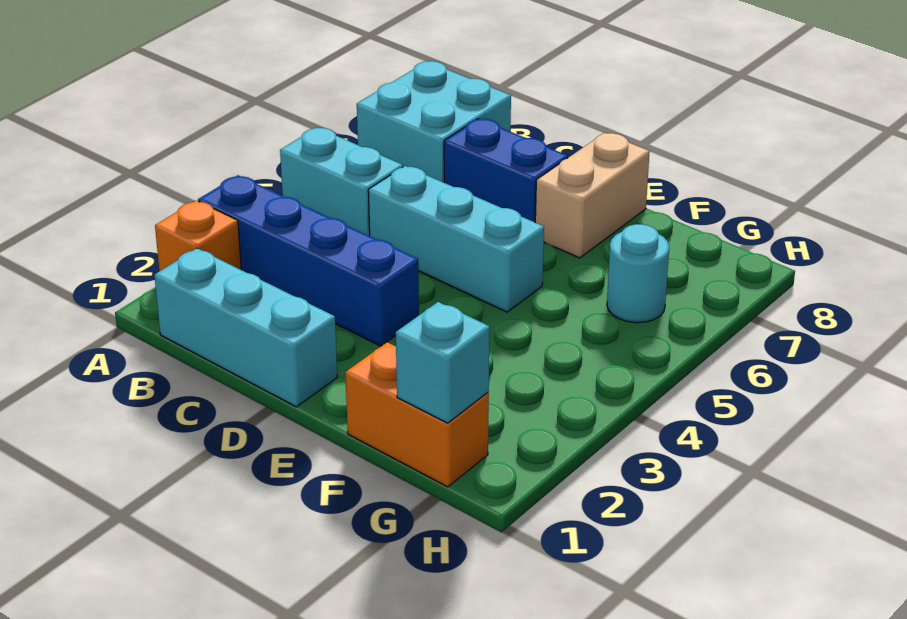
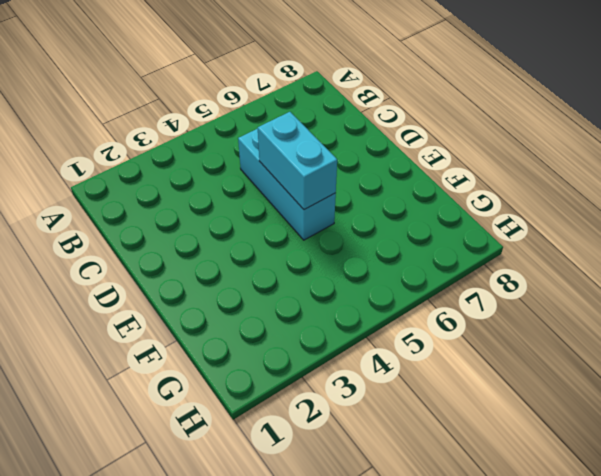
cyan 1x2 brick [258,112,337,210] -> cyan 1x2 brick moved to [280,127,403,236]
none -> orange 1x1 brick [155,200,241,271]
none -> blue 1x4 brick [198,175,419,346]

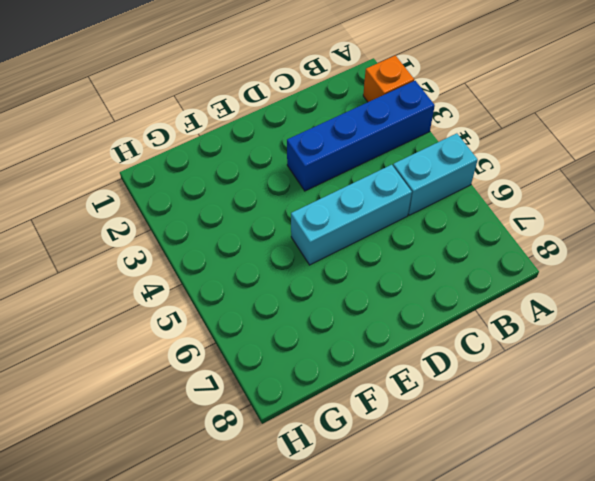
none -> cyan 2x2 brick [357,61,511,182]
none -> cyan 1x3 brick [154,248,337,407]

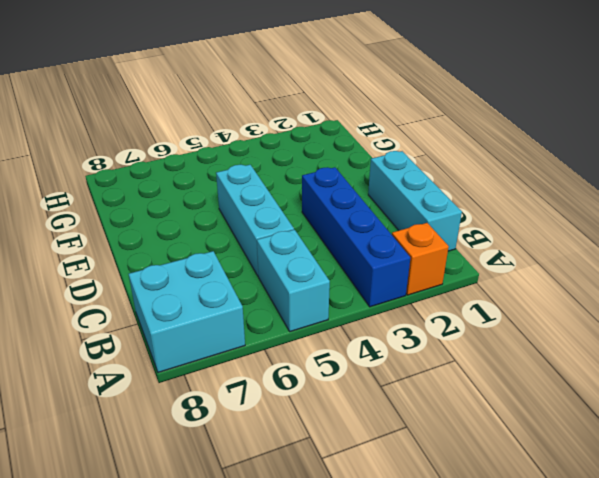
none -> blue 1x2 brick [444,119,568,222]
none -> tan 1x2 brick [535,133,650,258]

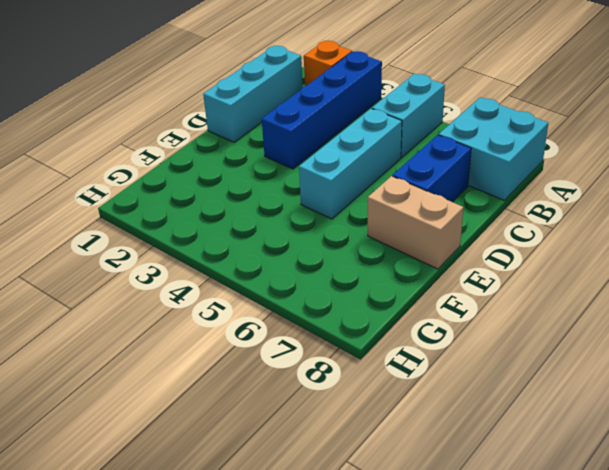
none -> orange 1x2 brick [345,342,489,487]
none -> cyan 1x1 round brick [607,224,669,323]

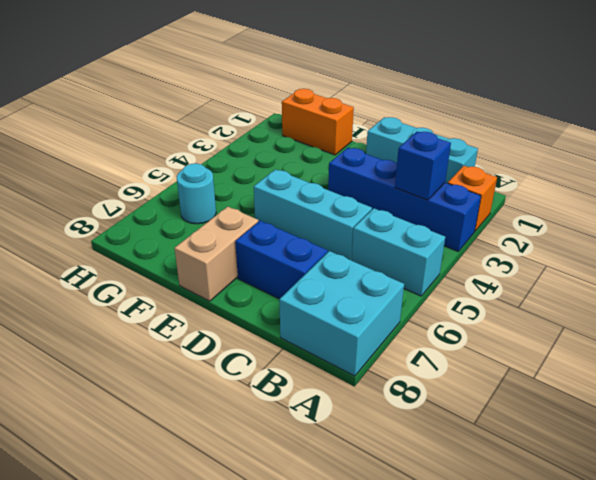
blue 1x1 brick [395,132,451,200] -> none
none -> cyan 1x1 brick [396,302,490,423]

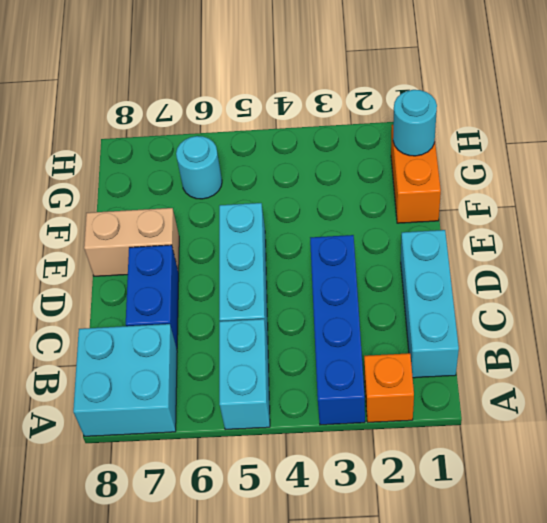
cyan 1x1 round brick [393,90,437,156] -> cyan 1x1 brick [396,302,490,423]

